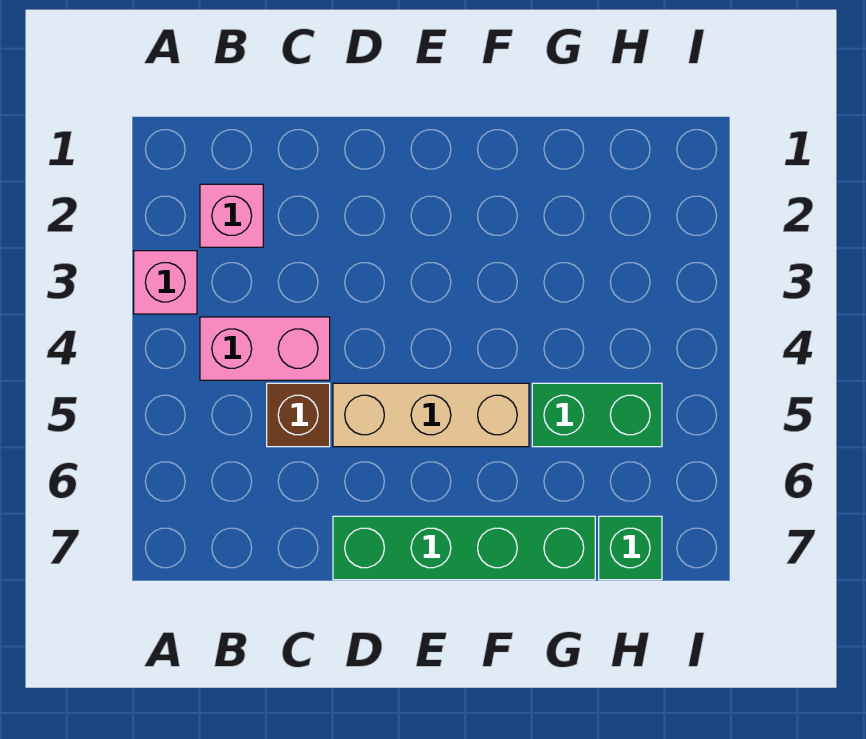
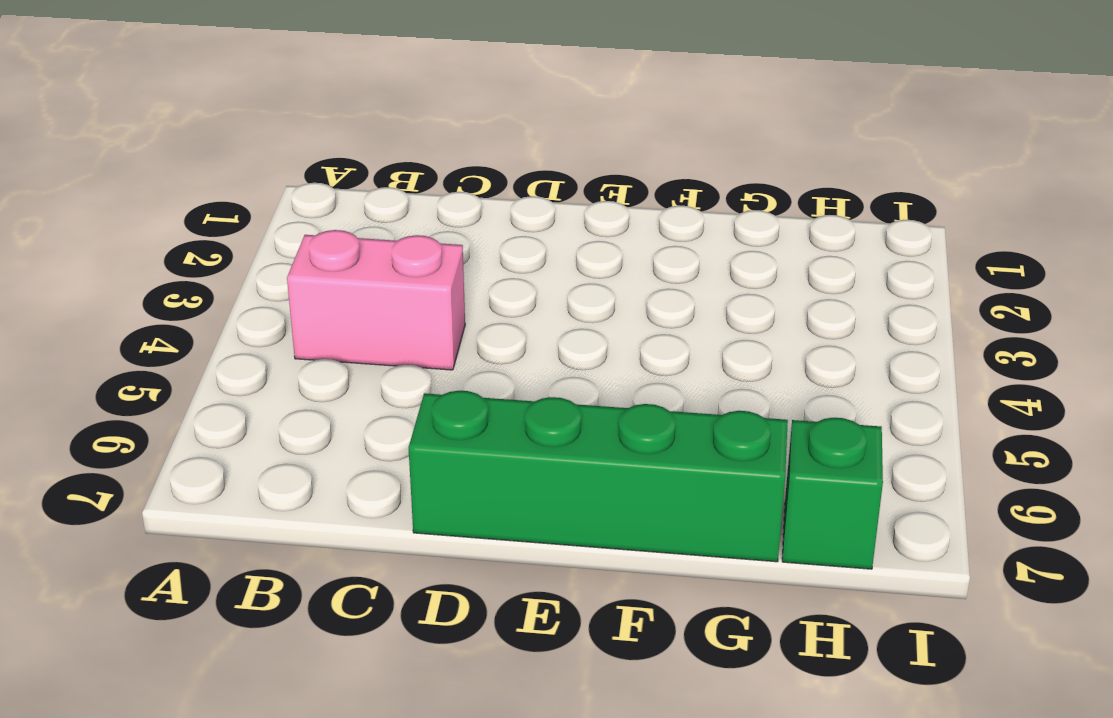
none -> pink 1x1 brick [134,251,197,314]
none -> pink 1x1 brick [200,184,263,247]

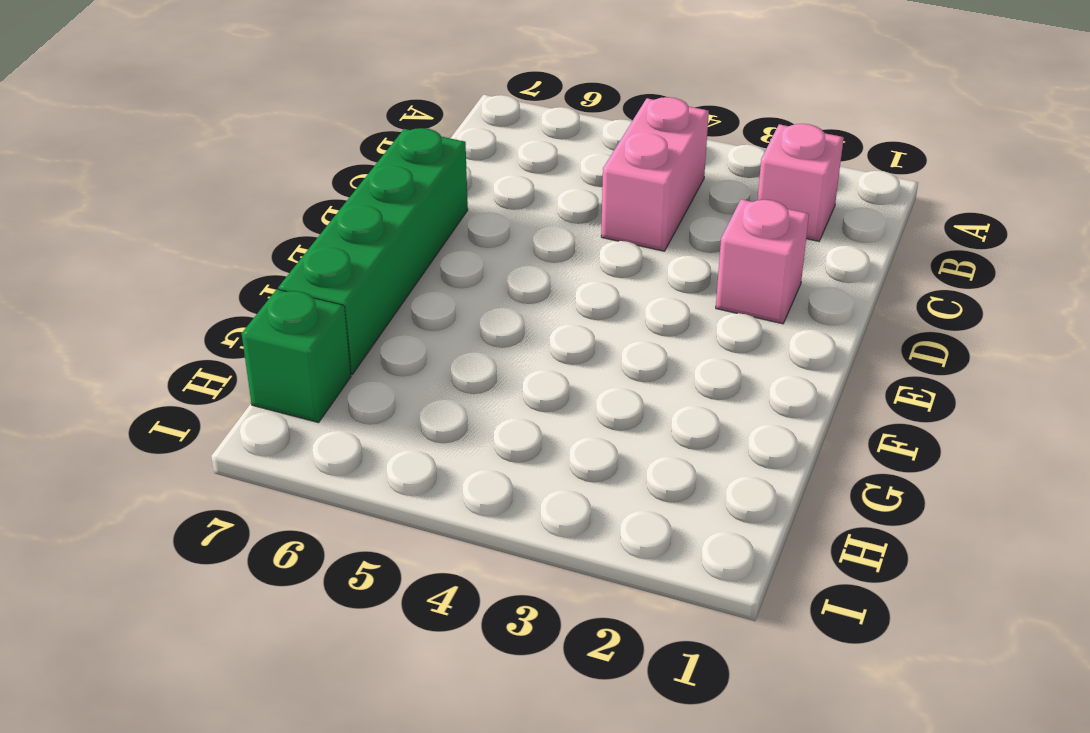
pink 1x1 brick [716,199,809,324] -> pink 1x1 brick moved to [134,251,197,314]
none -> brown 1x1 brick [267,383,330,447]
none -> tan 1x3 brick [333,383,529,447]

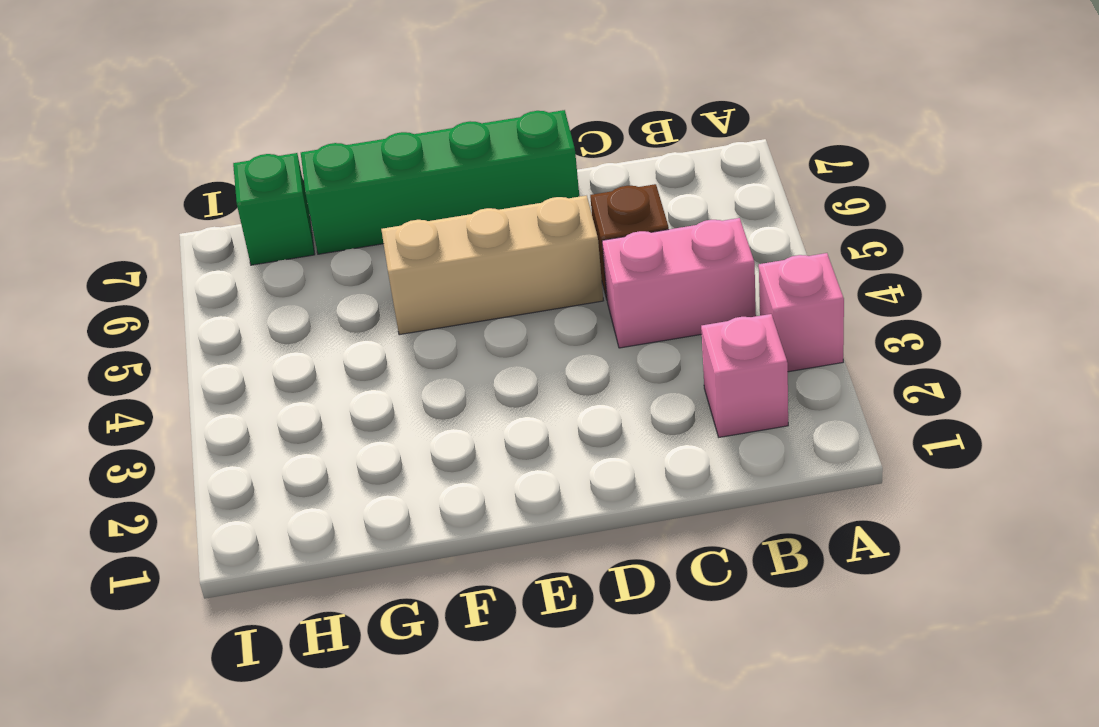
none -> green 1x2 brick [532,383,662,447]

